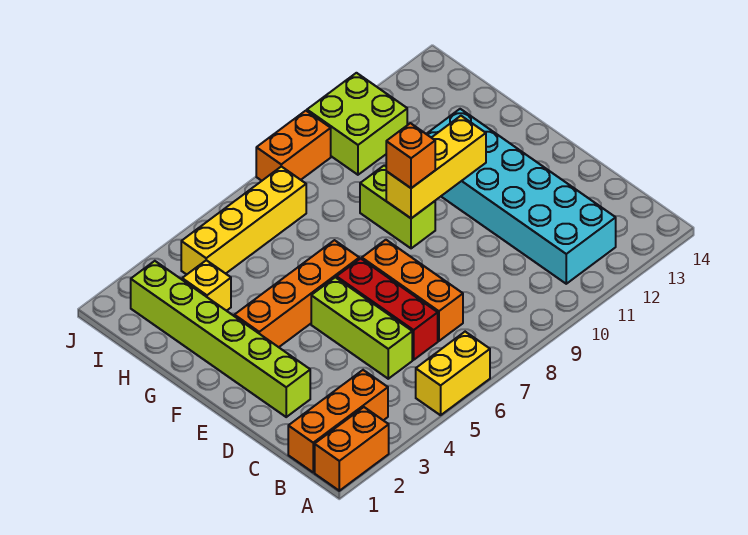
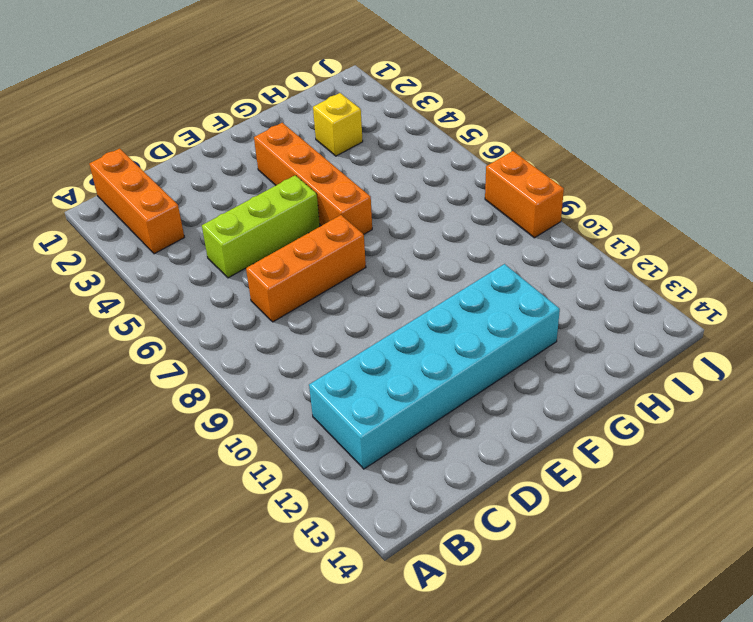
none -> orange 1x2 brick [315,407,389,491]
none -> yellow 1x2 brick [416,332,490,415]
none -> red 1x3 brick [336,259,438,360]

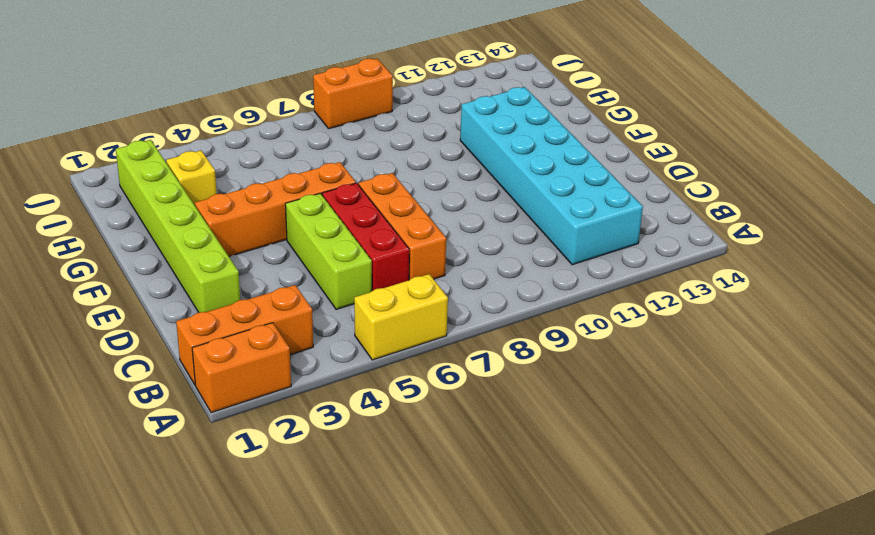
none -> lime 1x2 brick [360,165,435,248]
none -> yellow 1x4 brick [181,166,306,274]
none -> lime 2x2 brick [307,73,407,175]

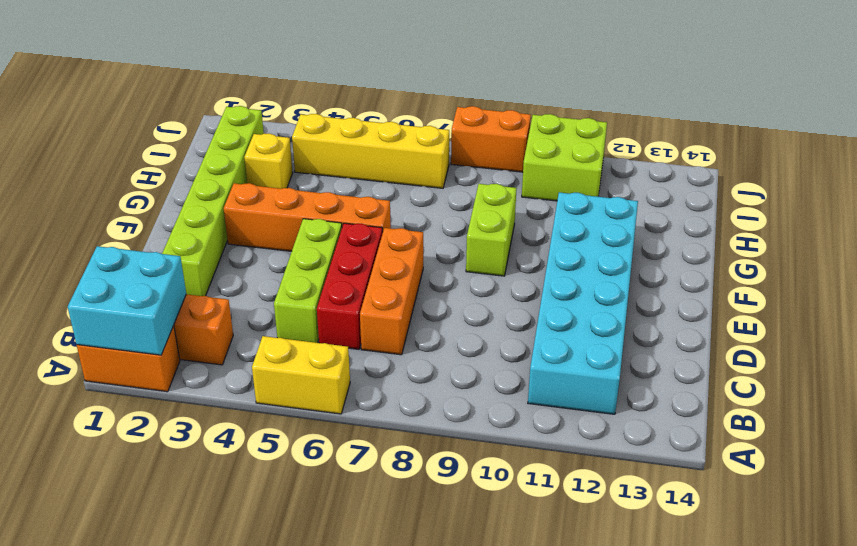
cyan 2x2 brick [68,246,186,355] -> none
none -> yellow 1x3 brick [386,116,486,218]
none -> orange 1x1 brick [386,123,435,188]

